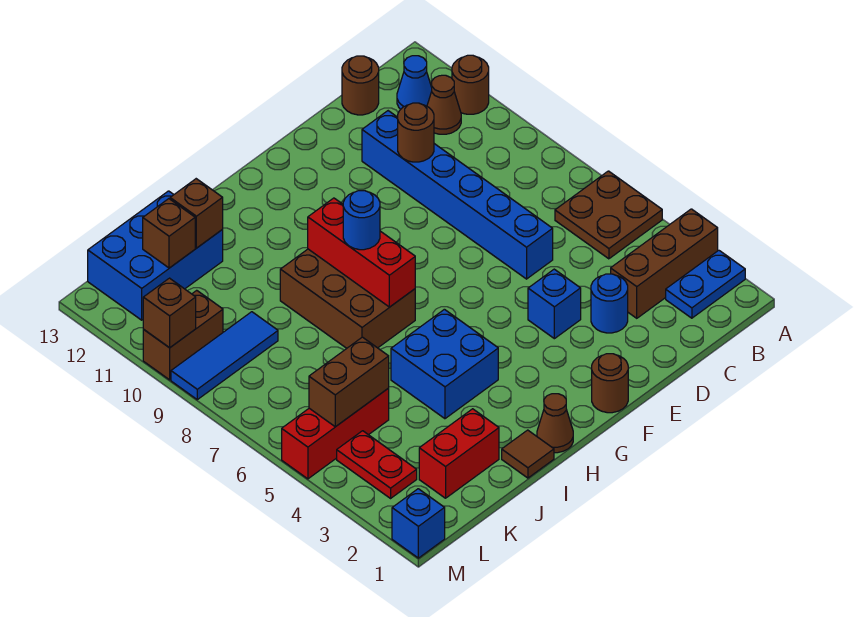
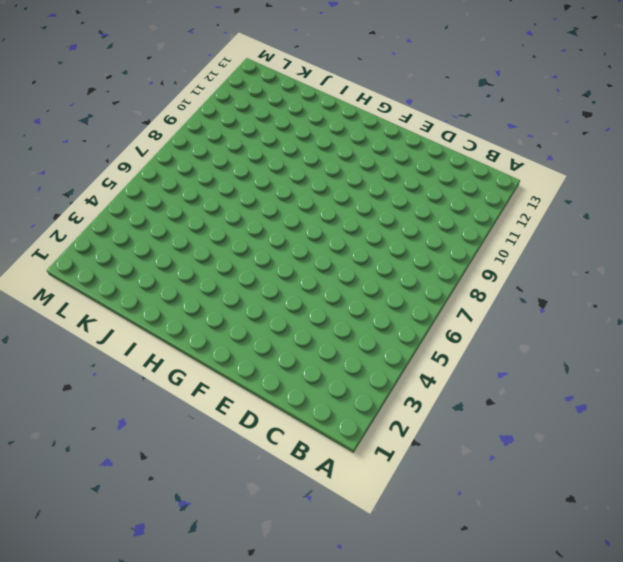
none -> blue 1x2 plate [666,250,745,318]
none -> brown 1x3 brick [611,209,718,318]
none -> brown 2x2 plate [555,171,662,259]

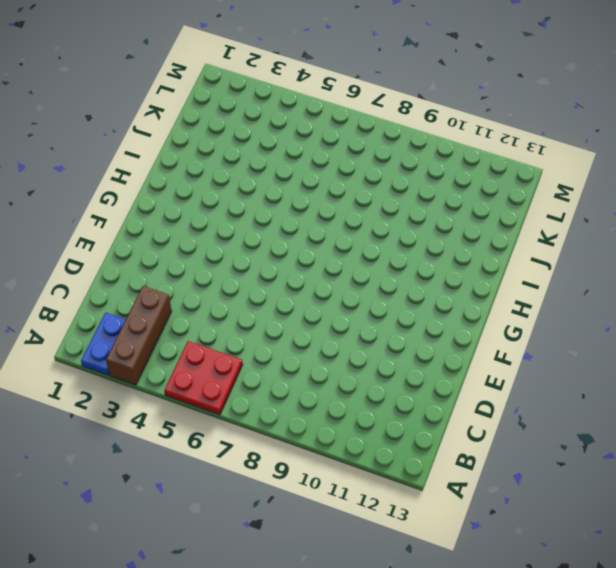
red 2x2 plate [164,341,243,415] -> brown 2x2 plate [555,171,662,259]
none -> brown 1x1 round brick [452,55,489,114]
none -> brown 1x1 cone [427,75,461,134]
none -> blue 1x1 cone [397,56,432,109]

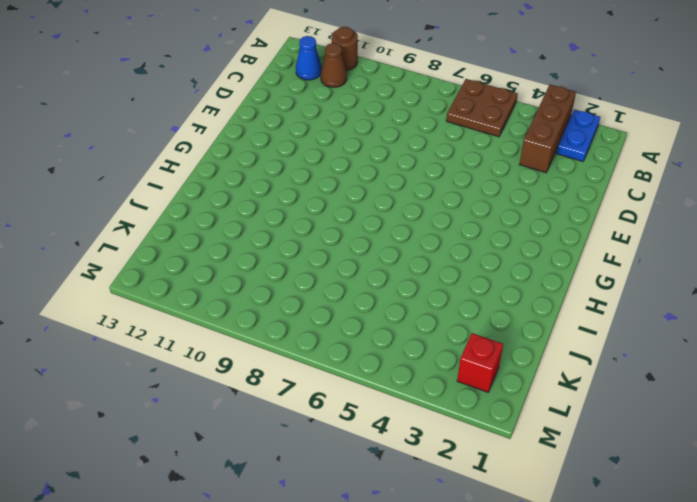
red 1x1 brick [457,333,503,392] -> none
none -> brown 1x1 round brick [342,56,379,115]
none -> blue 1x1 round brick [591,274,628,333]
none -> blue 1x6 brick [362,111,553,279]

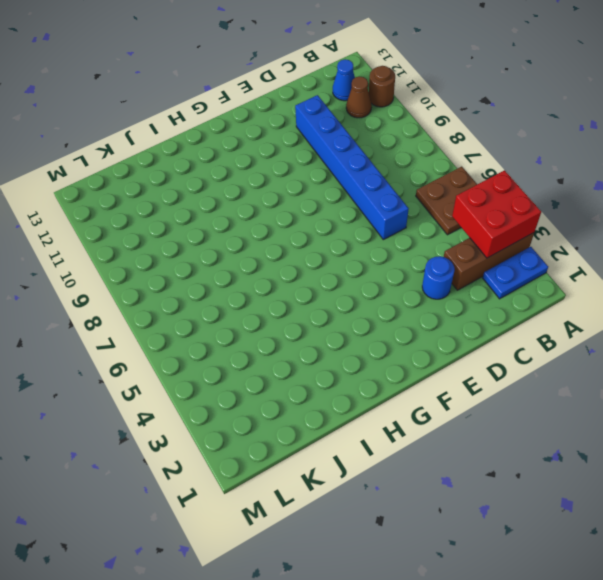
red 2x2 brick [452,170,541,258] -> none
none -> brown 1x1 round brick [342,56,379,115]
none -> blue 1x1 brick [528,269,581,339]
none -> brown 1x1 round brick [592,354,628,413]

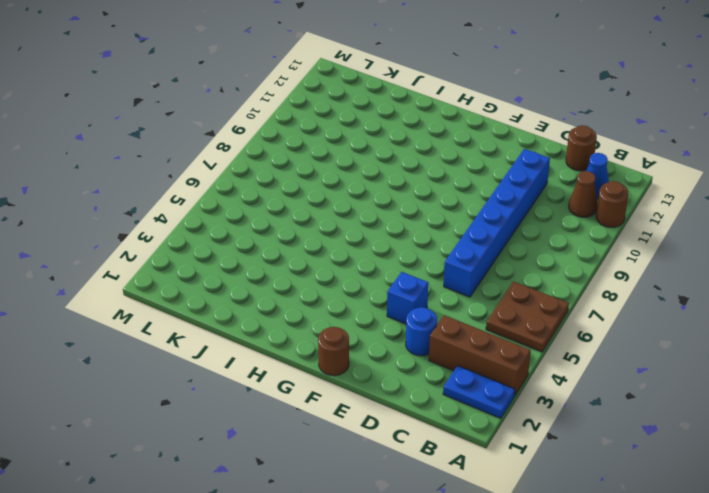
none -> brown 1x1 cone [537,394,573,453]
none -> blue 2x2 brick [391,309,498,419]
none -> brown 2x3 brick [280,249,415,348]

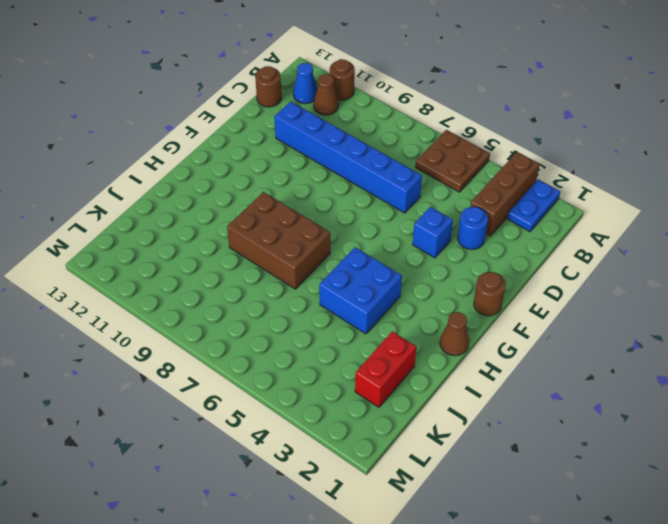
none -> brown 1x1 tile [502,430,554,478]
none -> blue 2x3 brick [88,191,223,320]
none -> red 1x3 brick [282,388,389,479]

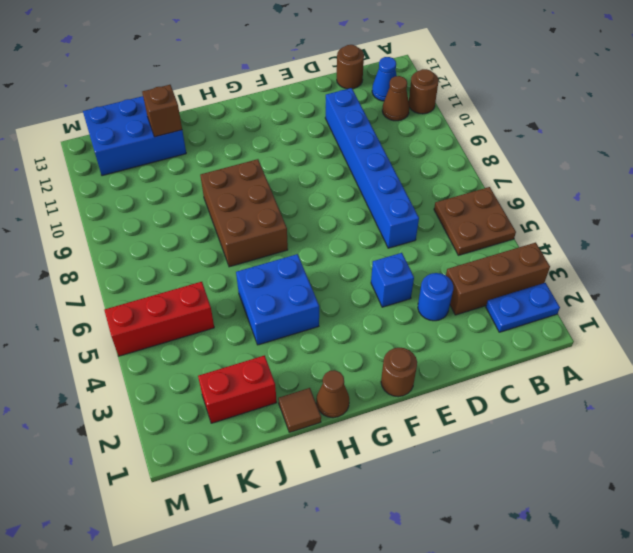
none -> blue 1x3 tile [171,312,278,400]
none -> red 1x2 plate [337,431,417,498]
none -> brown 1x2 brick [143,290,223,380]

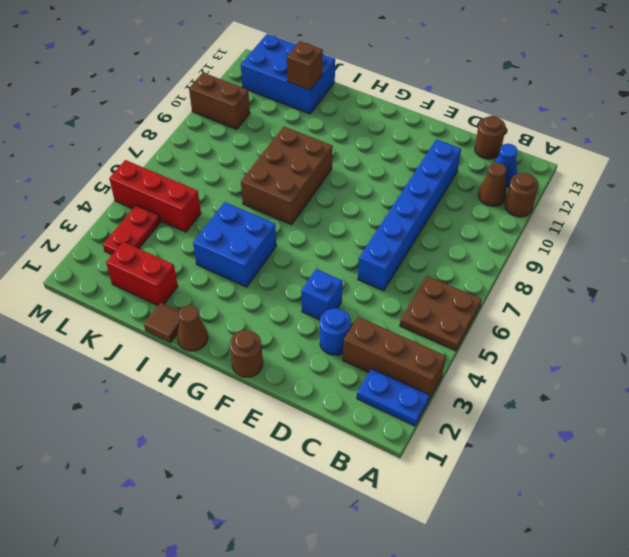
none -> blue 1x3 tile [171,312,278,400]
none -> blue 1x1 brick [392,489,445,558]
none -> brown 1x1 round brick [398,103,434,162]

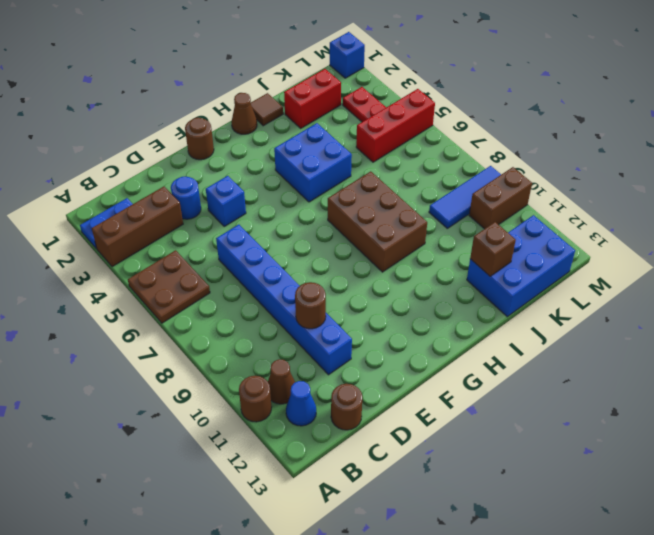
none -> red 1x3 brick [308,198,415,307]
none -> brown 1x2 brick [309,337,389,427]
none -> brown 1x1 brick [143,199,195,268]

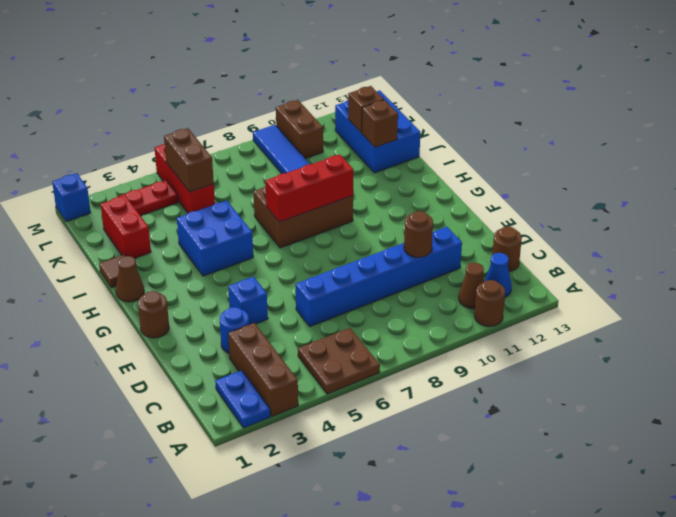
none -> brown 1x1 brick [143,278,196,348]
none -> blue 1x1 round brick [343,191,380,250]

